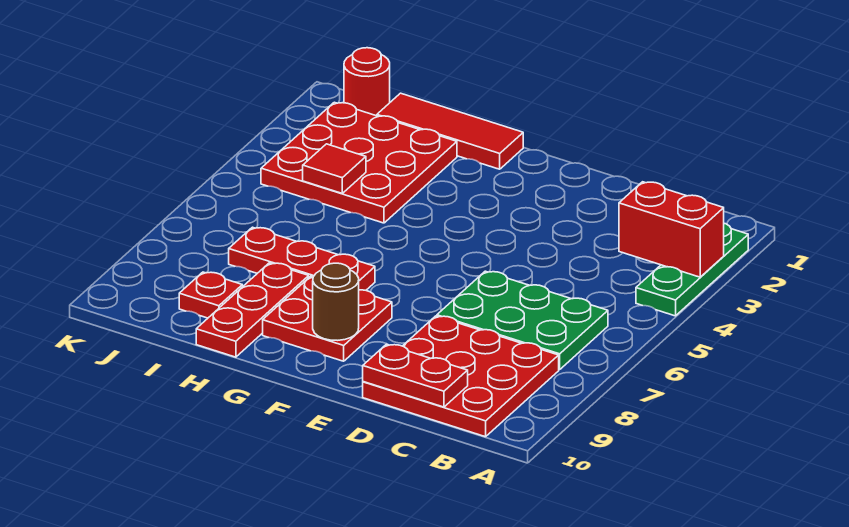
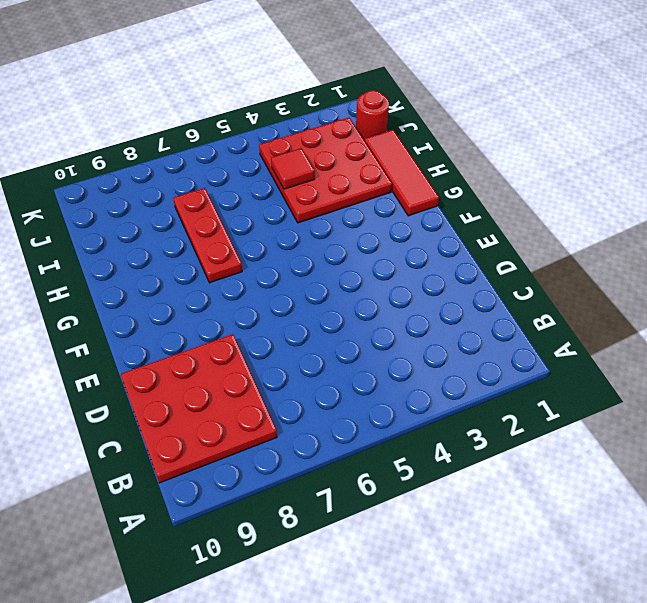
none -> green 1x3 plate [636,223,748,316]
none -> green 2x3 plate [437,271,608,370]
none -> red 2x2 plate [263,276,392,361]

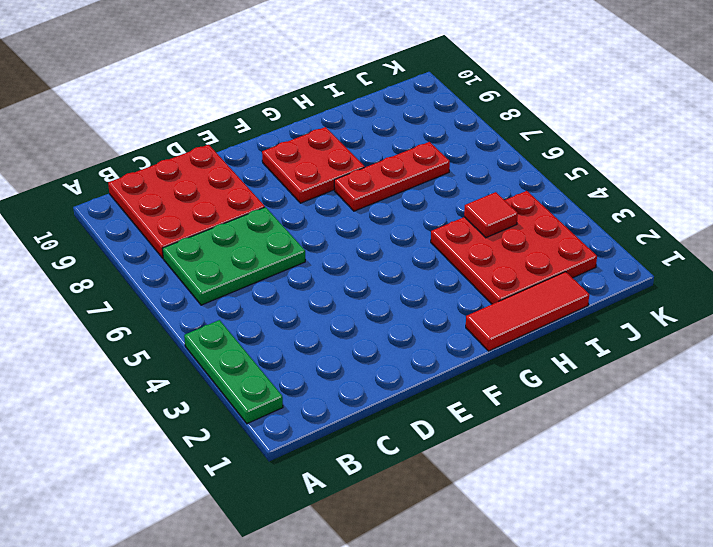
none -> red 1x3 plate [196,263,309,357]
none -> red 1x1 plate [179,272,242,318]
none -> red 1x1 round brick [344,48,390,116]

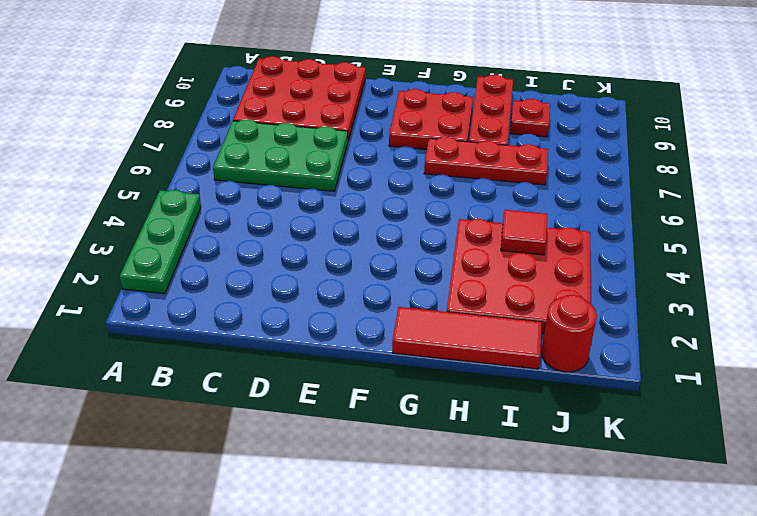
none -> red 1x2 brick [619,182,724,277]
none -> red 1x2 plate [363,344,468,407]
none -> brown 1x1 round brick [313,263,359,340]

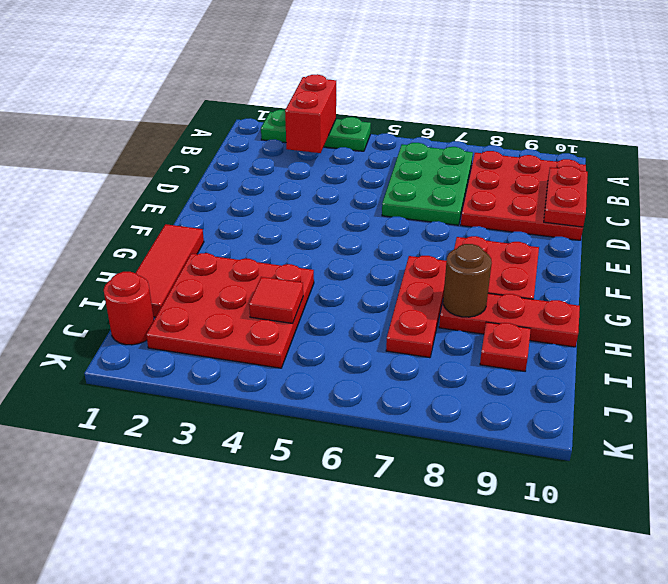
brown 1x1 round brick [443,244,492,317] -> brown 1x1 round brick moved to [313,263,359,340]

